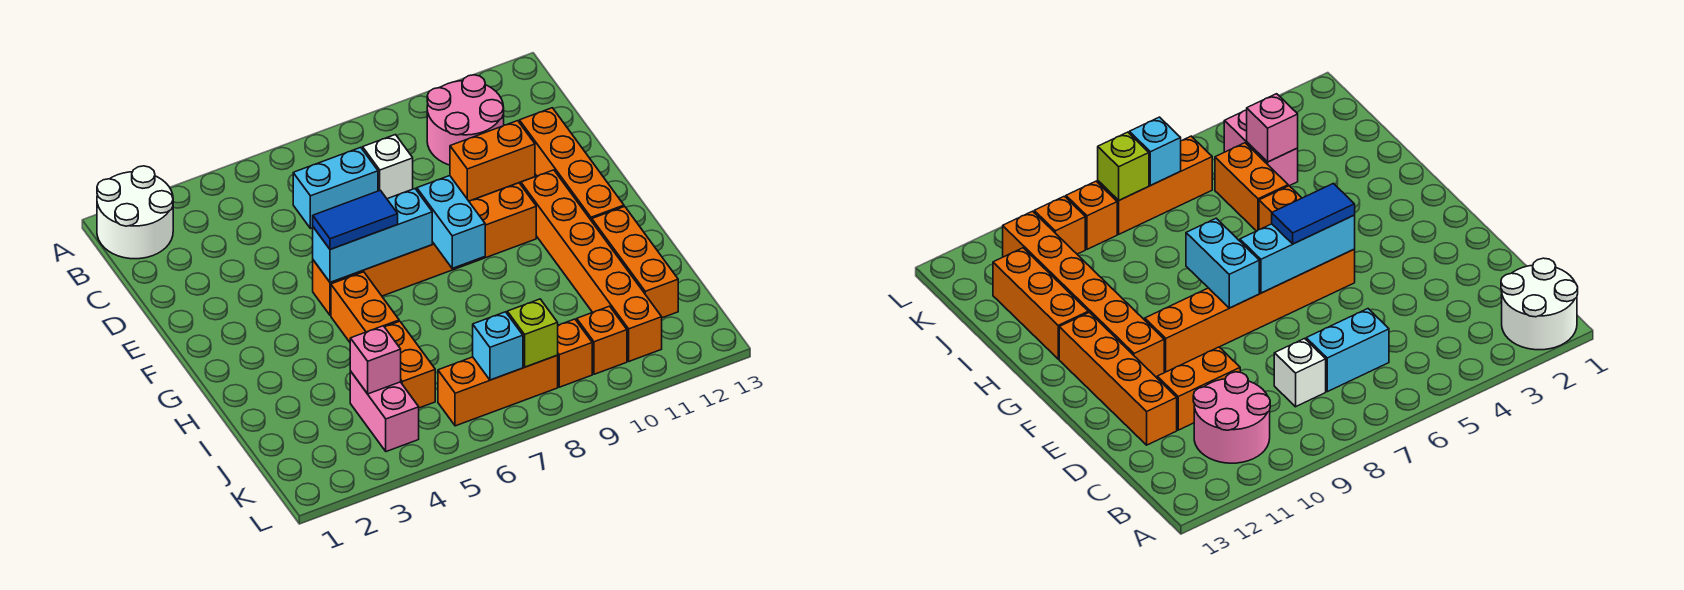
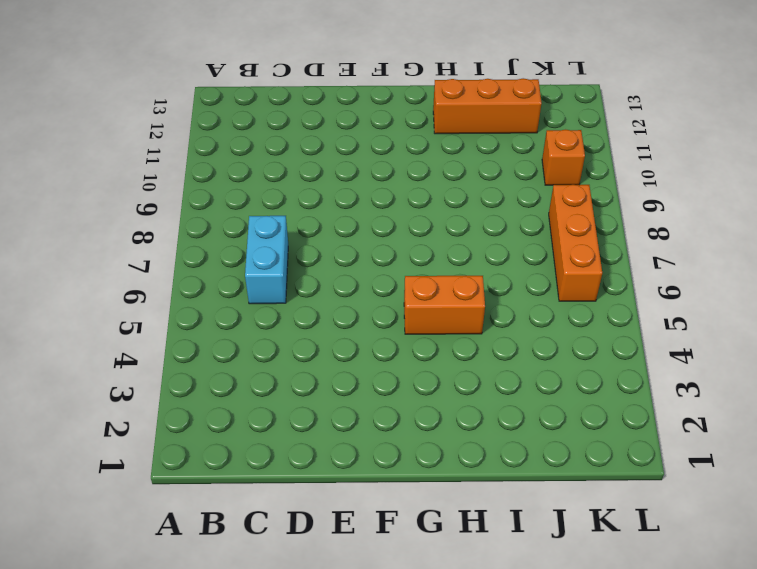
none -> white 2x2 round brick [97,166,173,259]
none -> pink 2x2 round brick [427,75,504,165]
none -> white 1x1 brick [363,135,413,199]

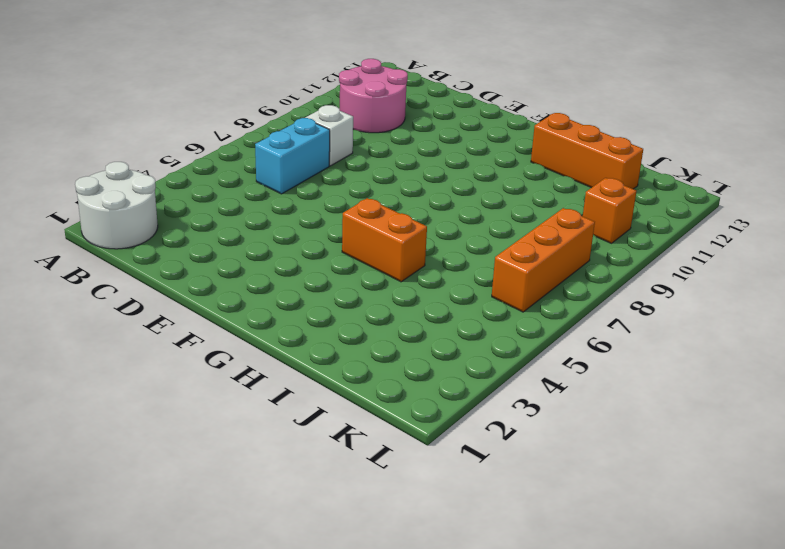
none -> orange 1x2 brick [450,121,535,201]
none -> orange 1x4 brick [519,108,624,221]
none -> orange 1x6 brick [313,183,536,315]

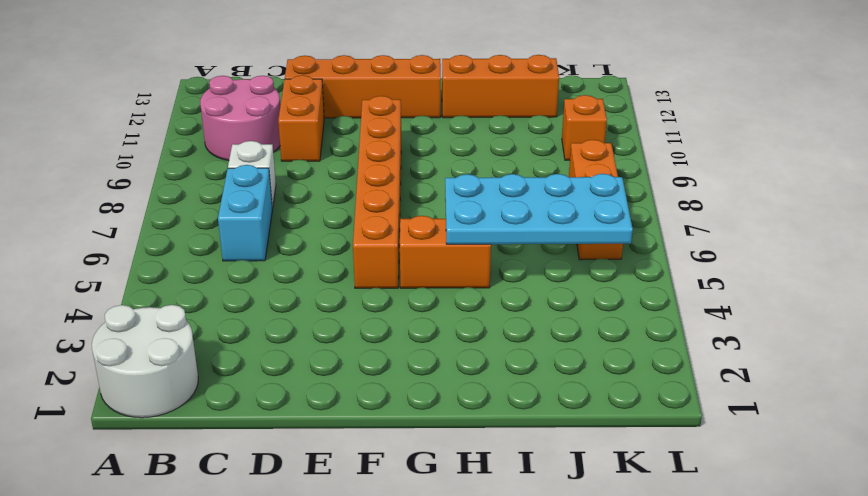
cyan 2x4 plate [445,174,633,244] -> none
none -> orange 1x6 brick [521,170,662,361]
none -> orange 1x2 brick [385,321,435,408]
none -> pink 1x2 brick [350,371,419,452]

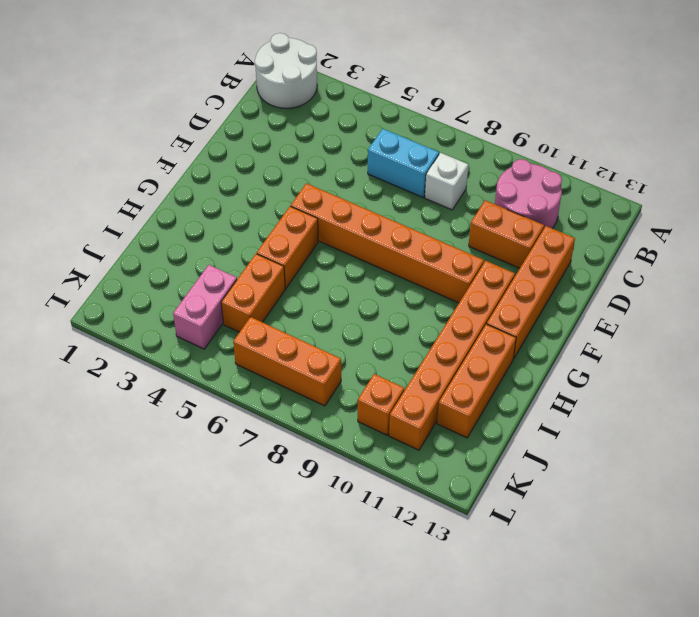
none -> orange 1x1 brick [557,319,592,387]
none -> cyan 1x3 brick [313,189,432,282]
none -> cyan 1x2 brick [417,176,485,268]

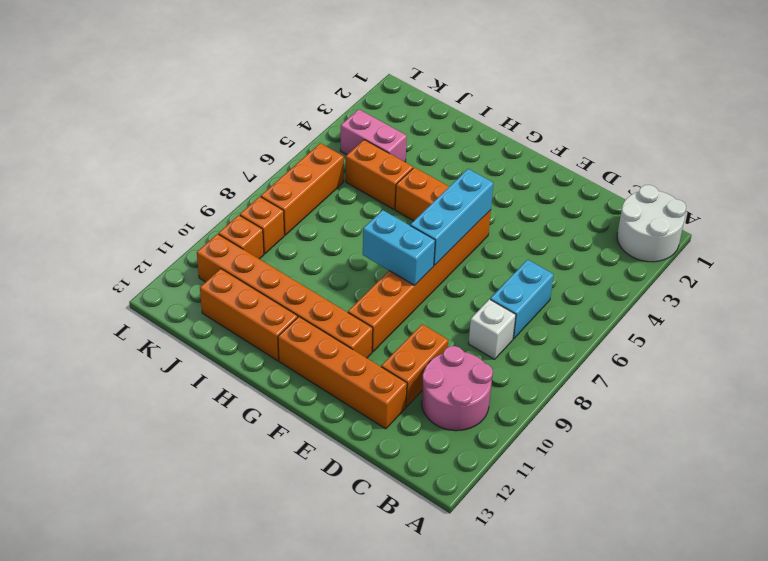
none -> pink 1x1 brick [350,326,401,394]
none -> cyan 1x1 brick [473,312,523,380]
none -> lime 1x1 brick [507,299,558,367]

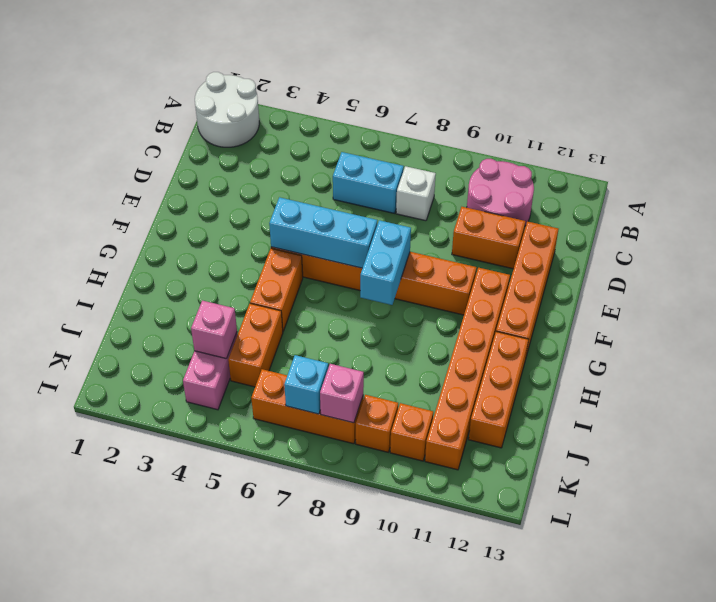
pink 1x1 brick [320,364,364,423] -> lime 1x1 brick [507,299,558,367]
none -> blue 1x2 tile [313,190,398,249]

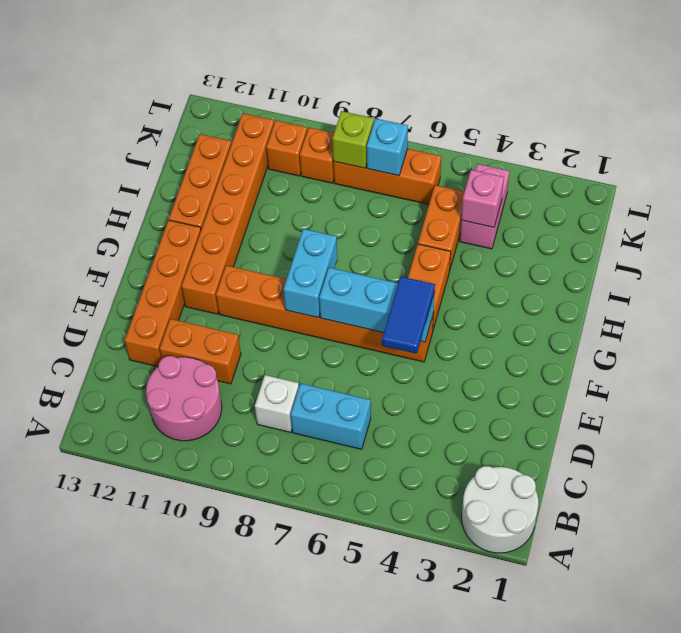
blue 1x2 tile [382,277,435,354] -> blue 1x2 tile turned to [313,190,398,249]

